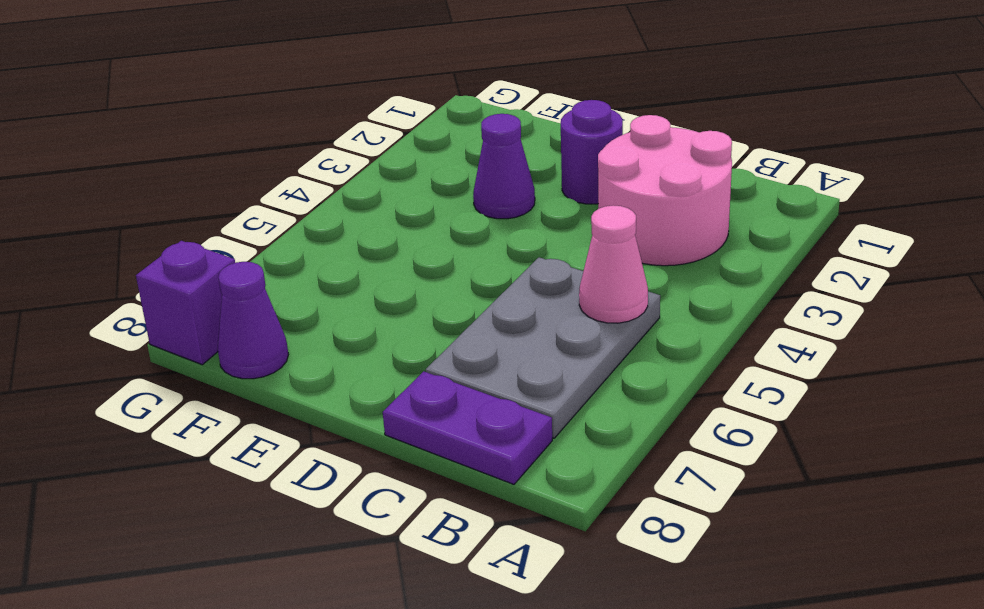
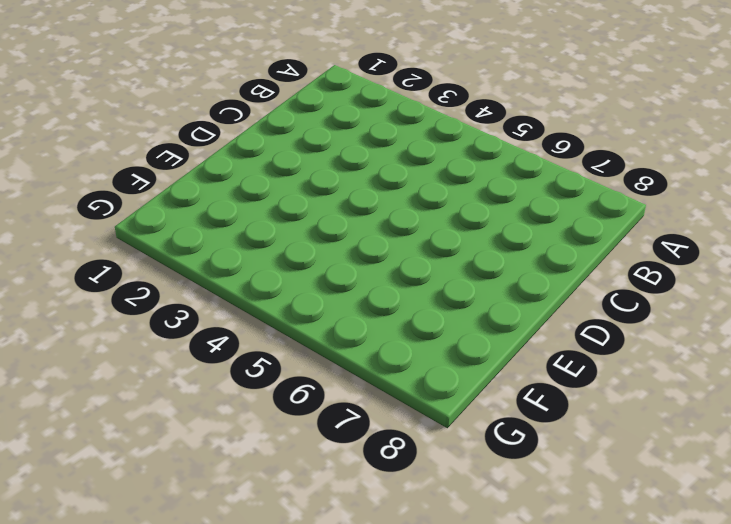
none -> pink 2x2 round brick [598,115,732,266]
none -> grey 2x3 plate [426,257,660,438]

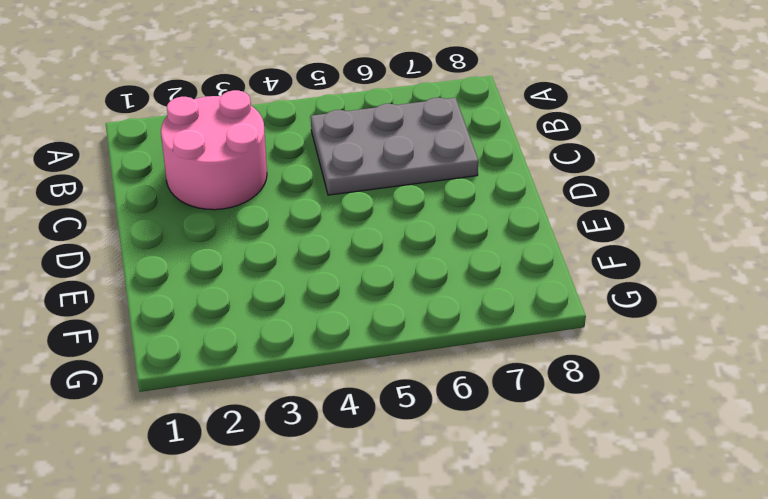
none -> purple 1x2 plate [383,371,552,484]
none -> purple 1x1 round brick [561,100,623,204]

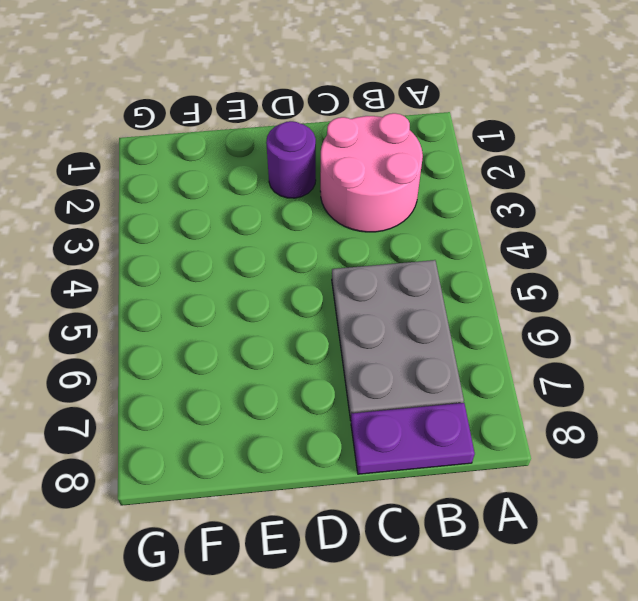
none -> purple 1x1 cone [473,114,535,219]
none -> purple 1x1 cone [217,262,288,379]

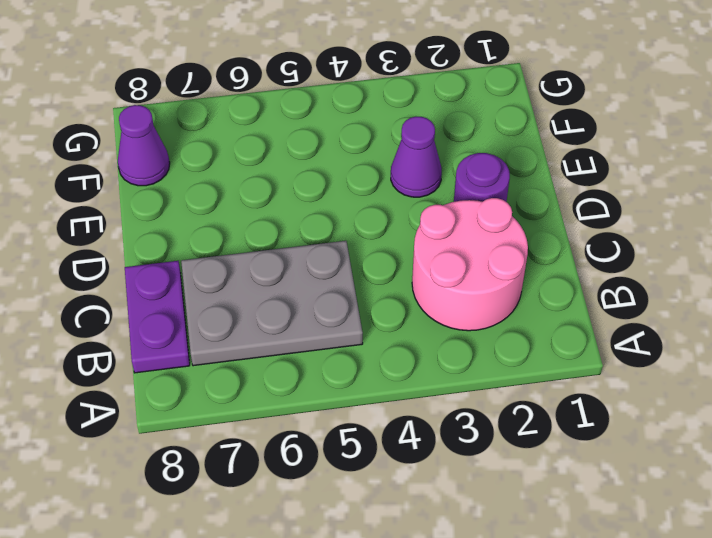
none -> purple 1x1 brick [136,241,235,365]
none -> pink 1x1 cone [579,205,648,323]

